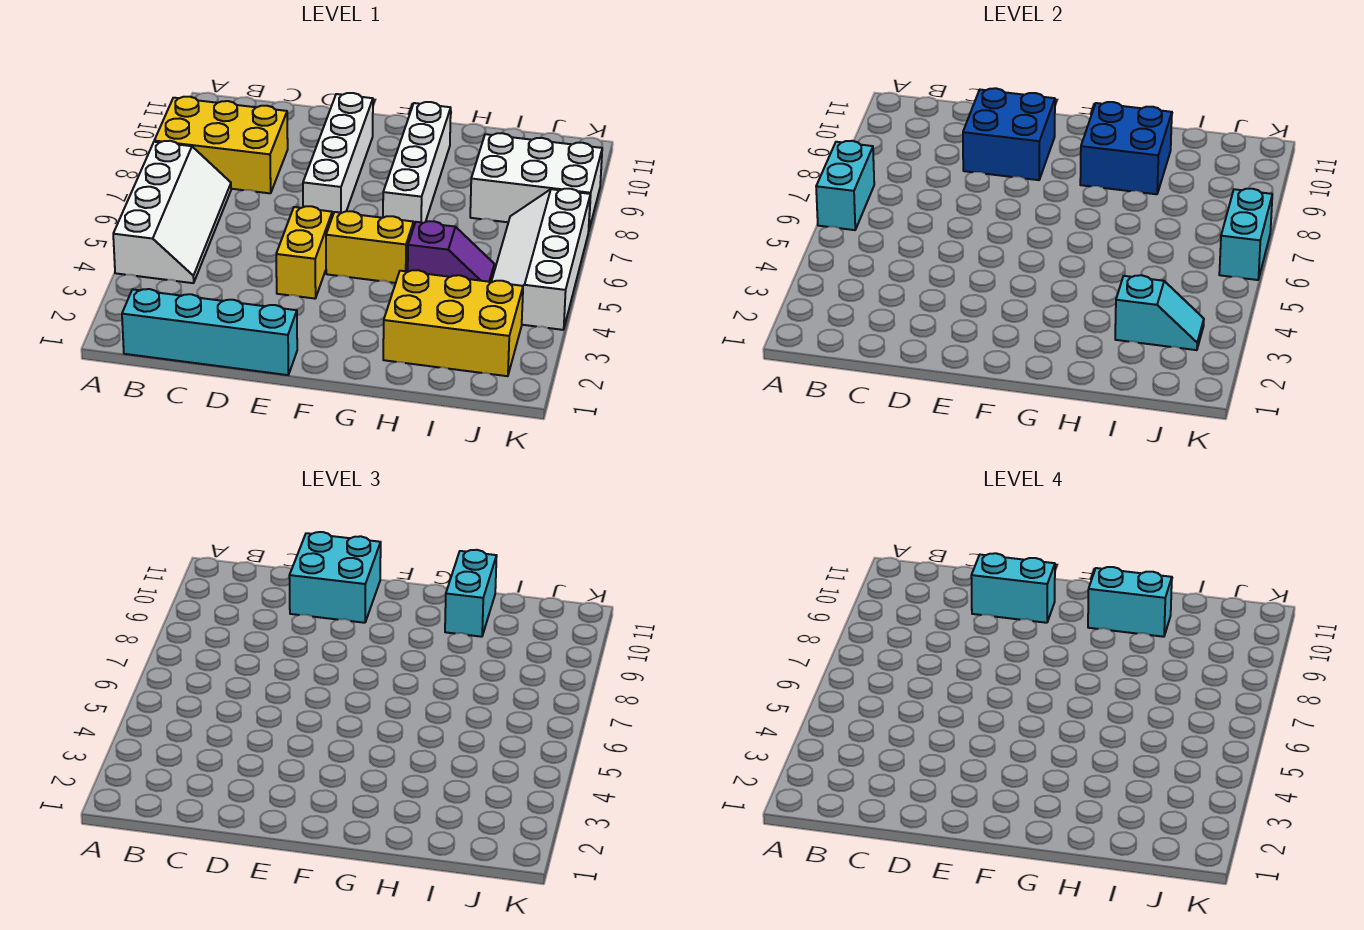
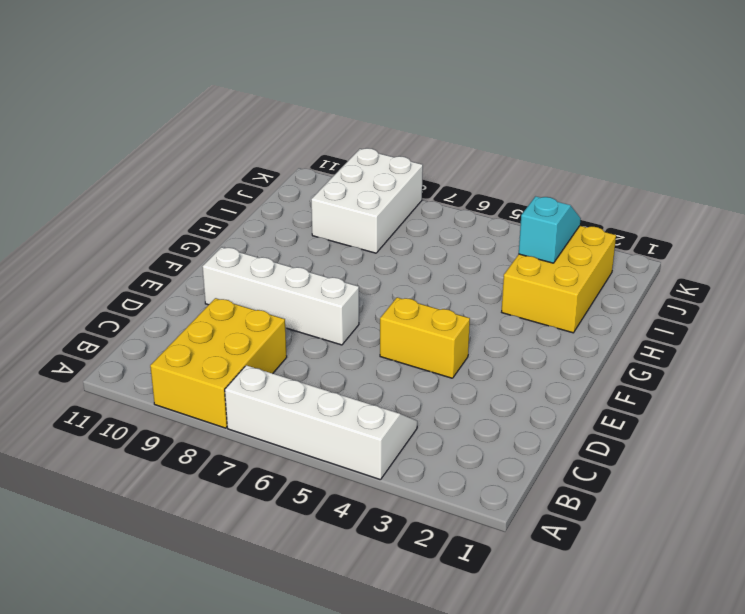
none -> cyan 1x4 brick [122,289,297,375]
none -> yellow 1x2 brick [326,211,414,283]
none -> white 1x4 brick [383,102,451,228]

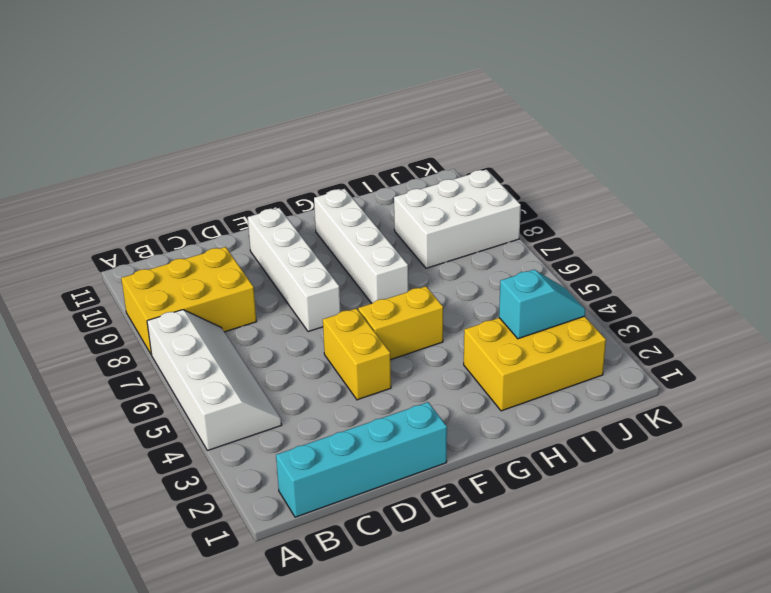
none -> purple 1x2 slope [408,221,494,282]
none -> white 2x4 slope [491,189,590,330]
none -> cyan 1x2 brick [816,141,874,230]

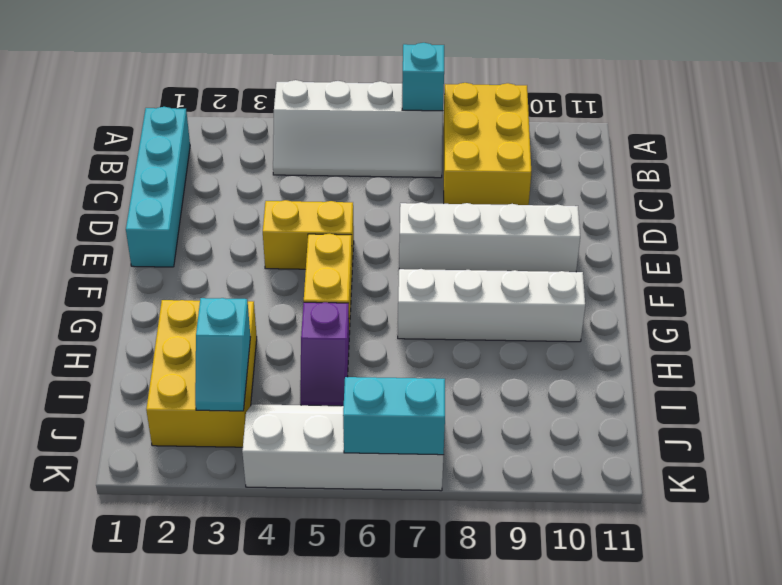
cyan 1x1 brick [402,43,444,111] -> cyan 1x2 brick [816,141,874,230]
none -> white 2x3 brick [470,133,602,229]
none -> blue 2x2 brick [963,88,1055,180]
none -> blue 2x2 brick [1080,102,1172,194]

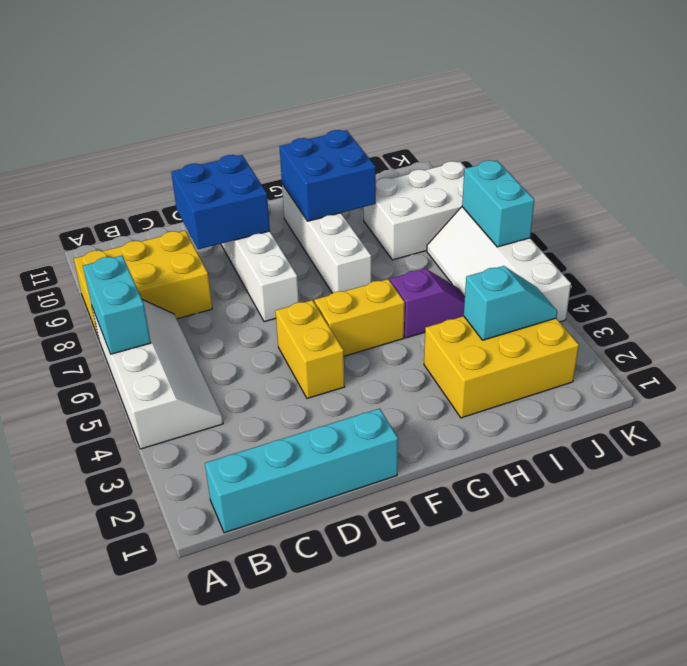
none -> cyan 2x2 brick [289,532,381,623]
none -> cyan 1x2 brick [445,550,497,637]
none -> cyan 1x2 brick [971,553,1055,623]

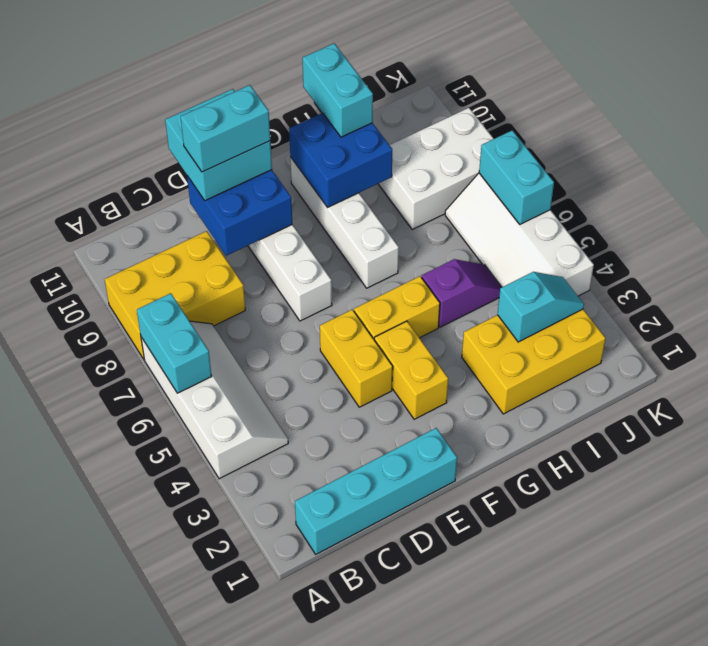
yellow 1x2 brick [374,321,448,419] -> none
none -> cyan 1x2 brick [1088,567,1172,637]

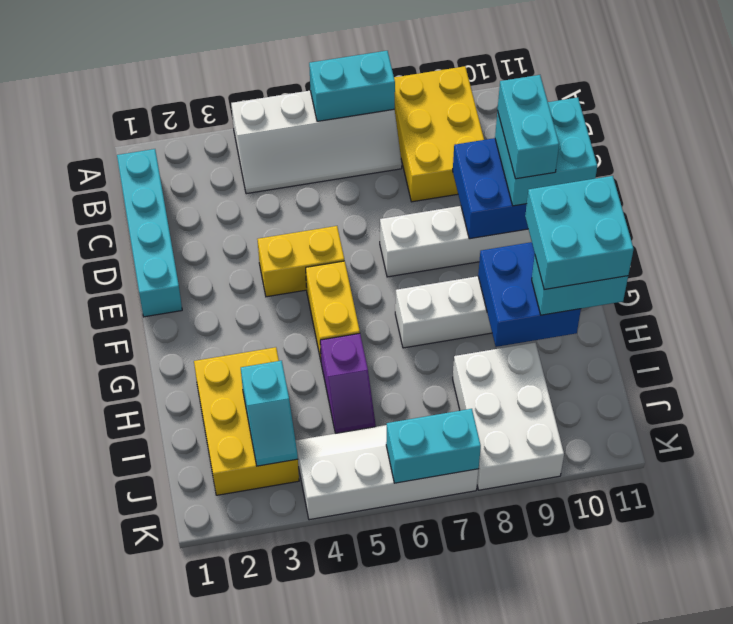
cyan 2x2 brick [525,176,634,290] -> cyan 1x2 brick [1088,567,1172,637]

